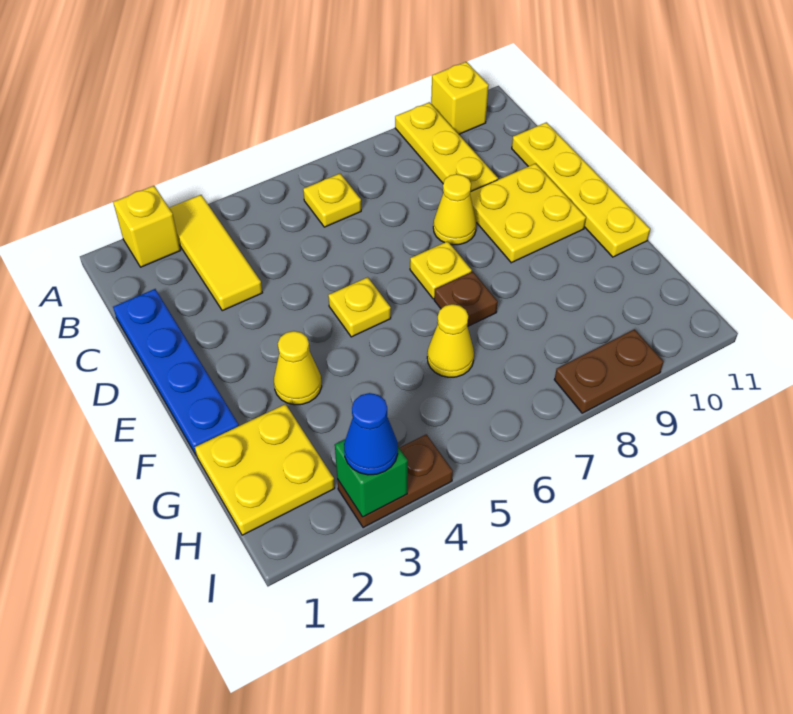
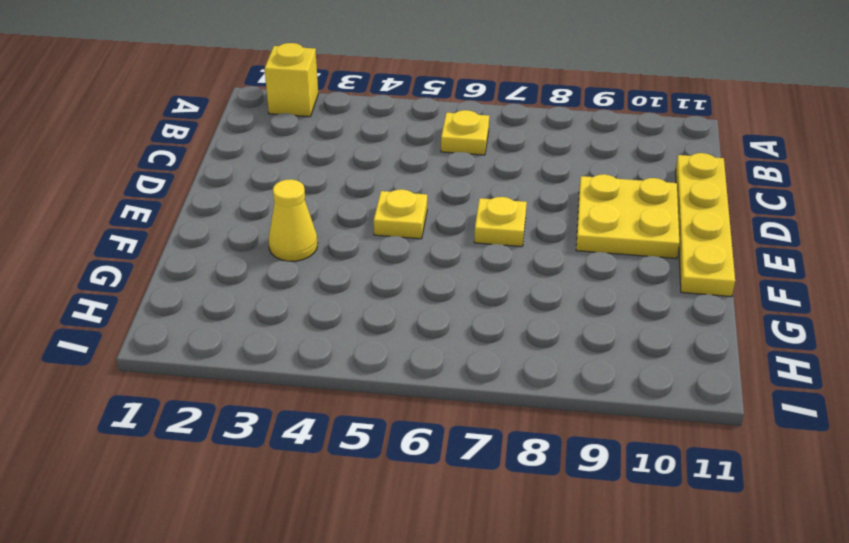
none -> yellow 1x3 tile [169,195,262,311]
none -> yellow 1x3 plate [395,102,498,191]
none -> yellow 1x1 brick [431,62,489,134]

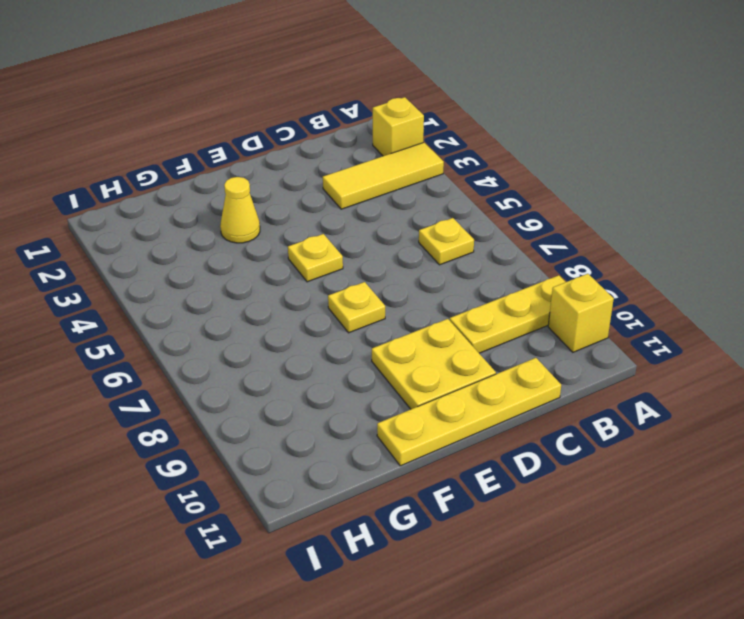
none -> blue 1x4 plate [113,289,239,456]
none -> yellow 1x1 cone [433,174,476,245]
none -> brown 1x1 plate [434,272,498,326]

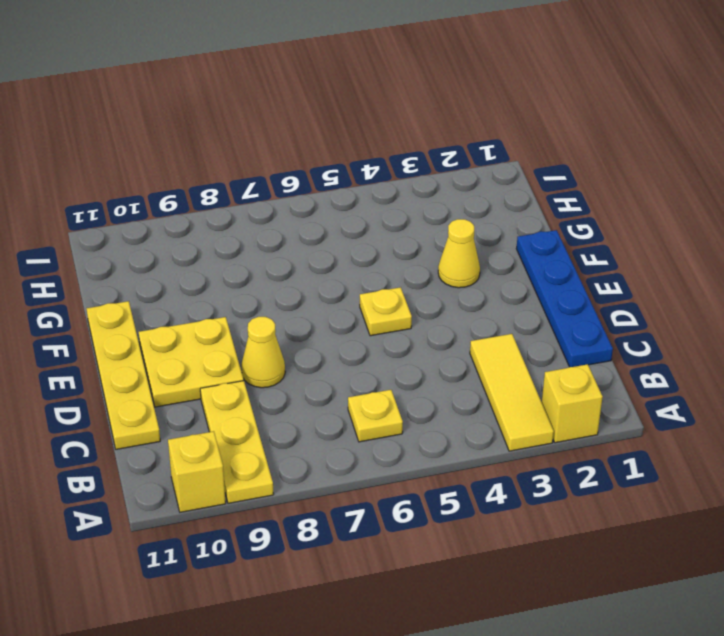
none -> yellow 1x1 plate [410,241,472,299]
none -> brown 1x1 plate [434,272,498,326]
none -> yellow 2x2 plate [195,404,335,535]

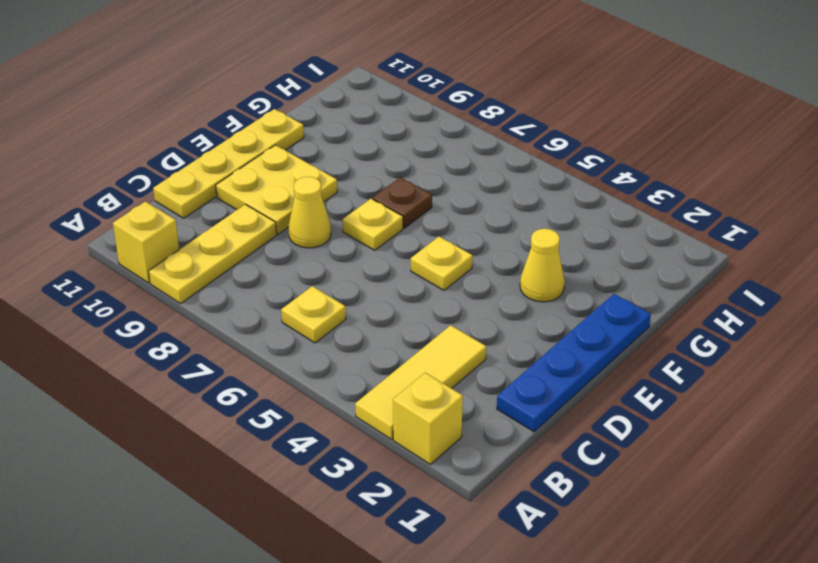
none -> yellow 2x2 plate [195,404,335,535]
none -> yellow 1x1 cone [427,304,474,377]
none -> brown 1x2 plate [337,434,453,528]

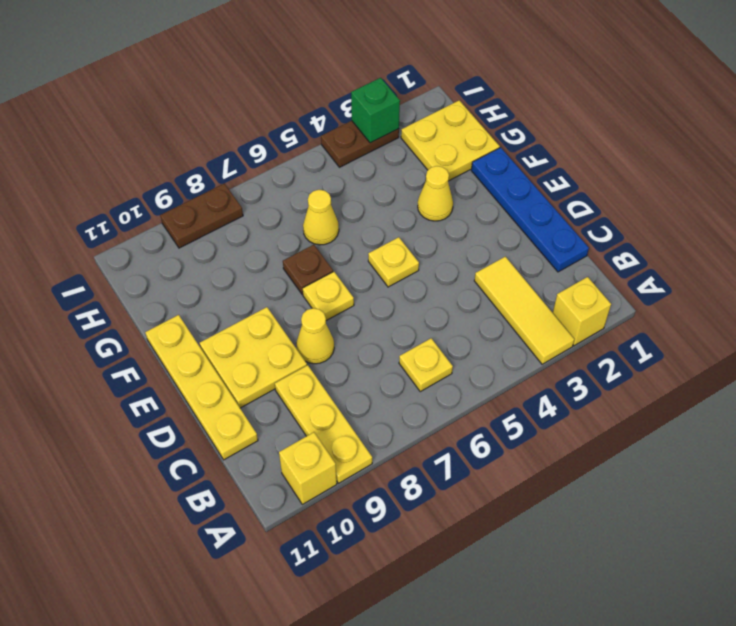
none -> blue 1x1 cone [344,393,398,475]

